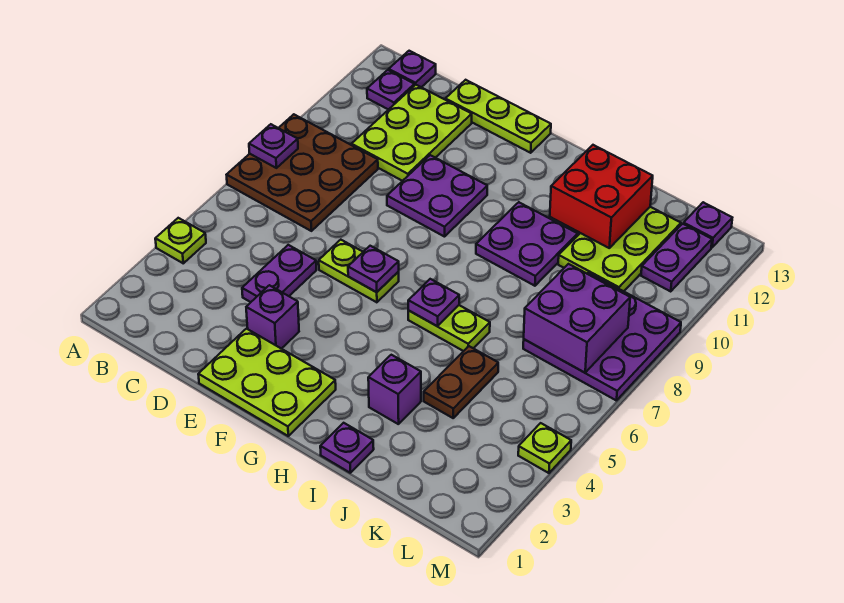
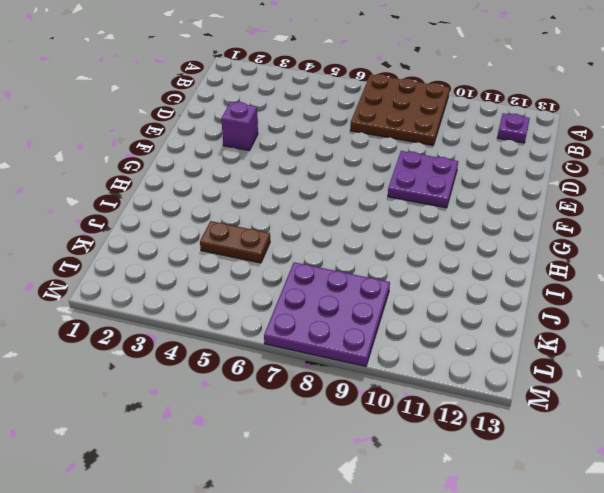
none -> lime 1x1 plate [155,218,206,263]
none -> purple 1x1 plate [389,51,436,87]
none -> lime 2x3 plate [352,85,472,181]

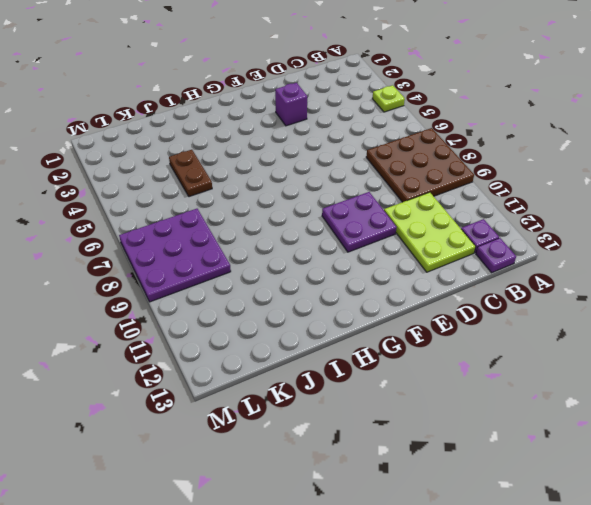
none -> purple 1x2 plate [242,245,316,302]
none -> lime 1x3 plate [445,80,551,153]
none -> lime 2x3 plate [198,329,336,436]

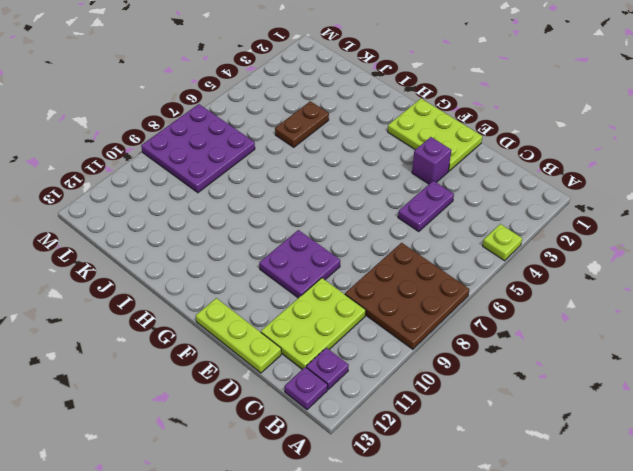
none -> lime 1x2 plate [319,240,399,302]
none -> lime 1x2 plate [408,305,490,351]
none -> purple 2x2 plate [476,202,578,286]

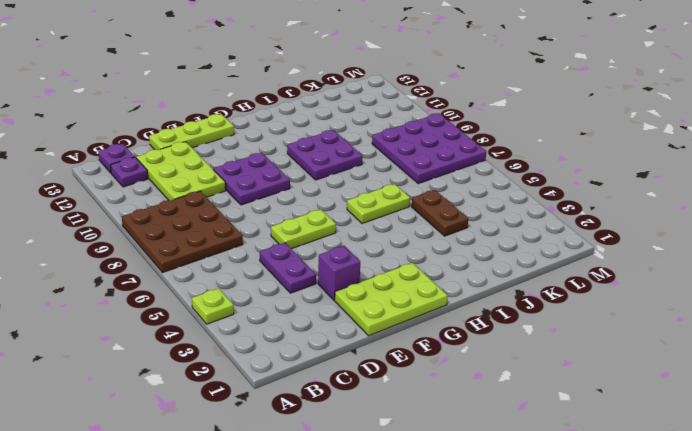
none -> purple 1x1 plate [320,423,374,473]
none -> purple 1x1 brick [368,355,421,424]
none -> lime 2x3 plate [558,207,681,291]

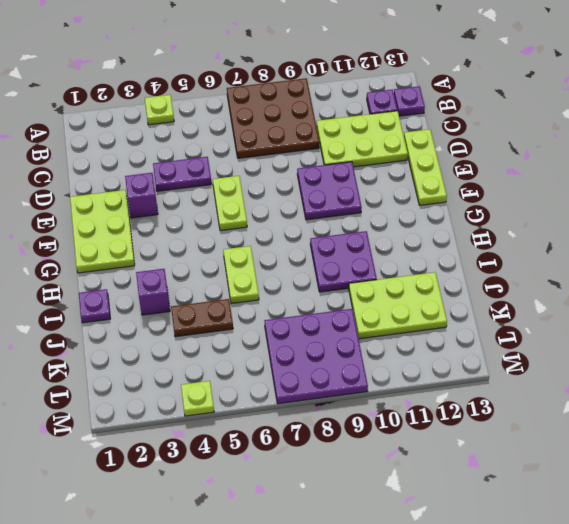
none -> purple 1x2 plate [641,224,712,291]
none -> purple 1x1 plate [683,202,732,248]
none -> purple 1x1 plate [249,124,298,168]

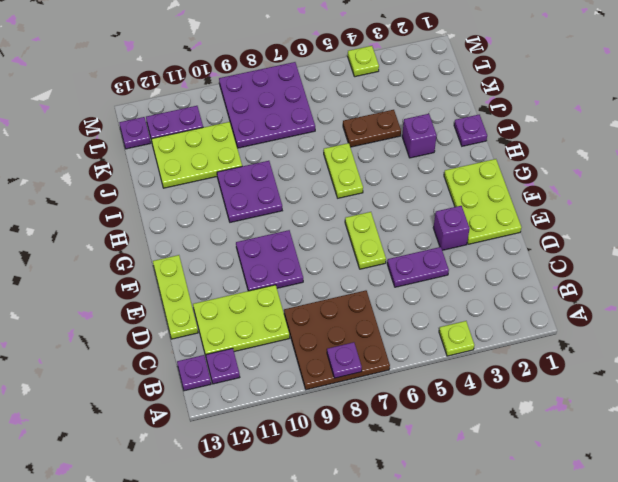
none -> purple 1x1 plate [348,246,399,292]
none -> purple 1x1 plate [408,279,459,326]
none -> red 2x2 brick [550,145,653,248]

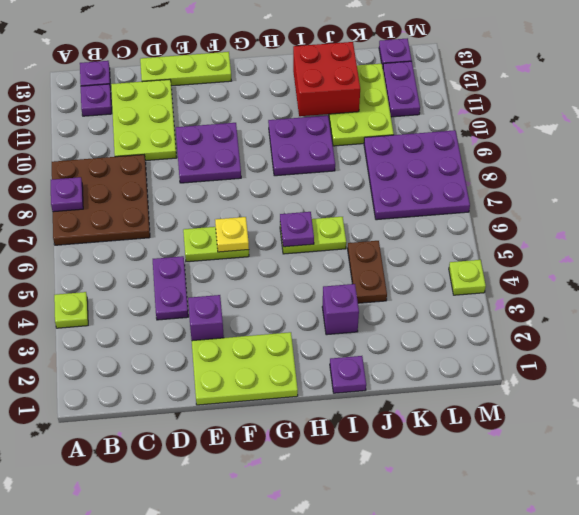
yellow 1x1 plate [215,217,249,252] -> purple 1x1 plate [348,246,399,292]
none -> purple 2x2 brick [524,264,630,373]

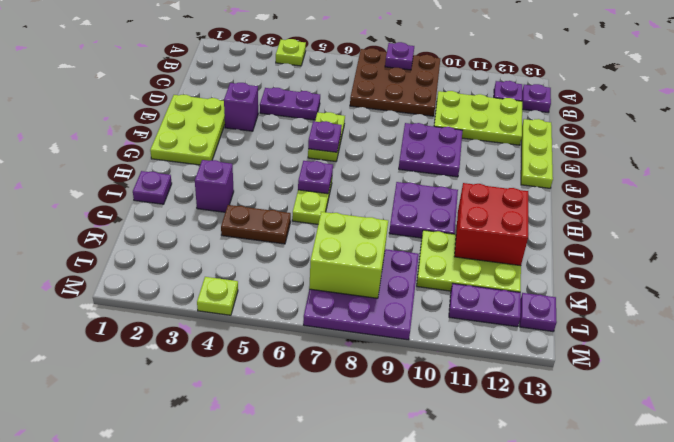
lime 2x2 brick [309,212,388,298] -> purple 2x2 brick [524,264,630,373]

